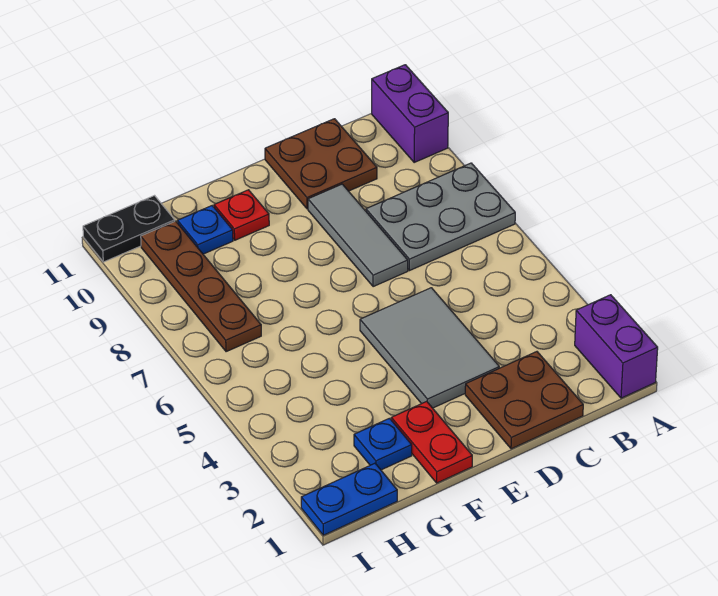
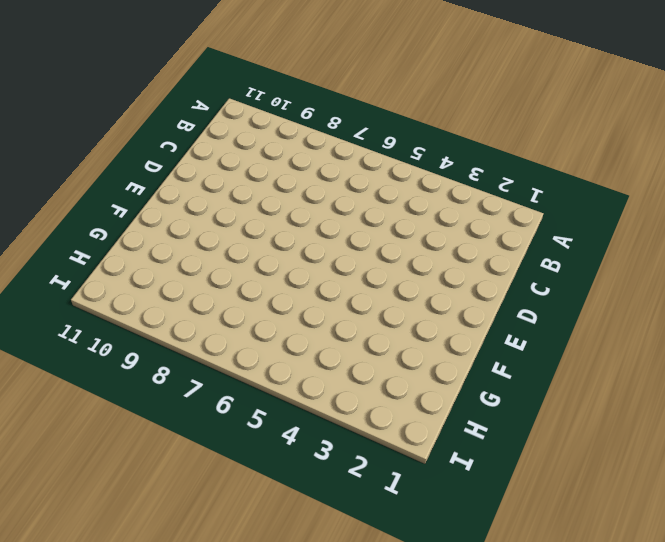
none -> purple 1x2 brick [575,295,658,398]
none -> grey 2x3 plate [366,163,515,271]
none -> purple 1x2 brick [372,65,448,162]

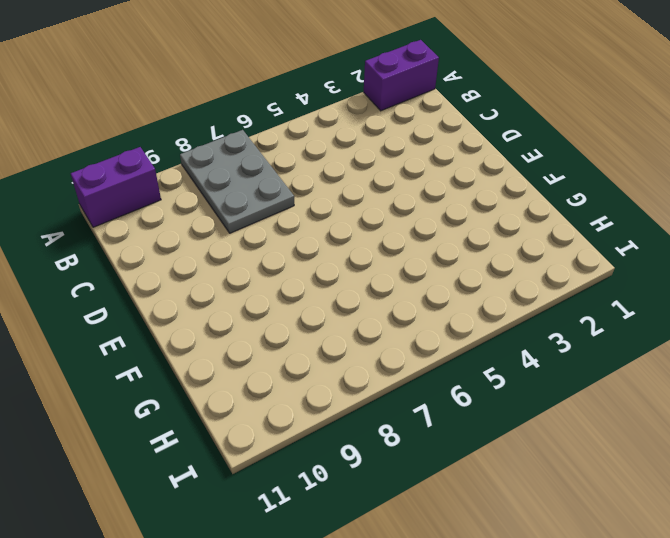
none -> brown 2x2 plate [465,352,583,449]
none -> brown 2x2 plate [265,119,377,209]
none -> grey 2x3 tile [360,288,499,408]

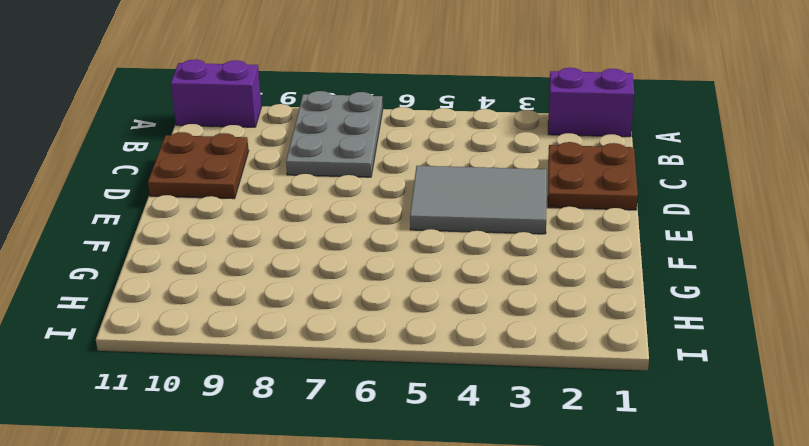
none -> grey 1x3 tile [308,184,408,287]
none -> red 1x2 plate [391,401,472,483]
none -> red 1x1 plate [214,190,269,240]

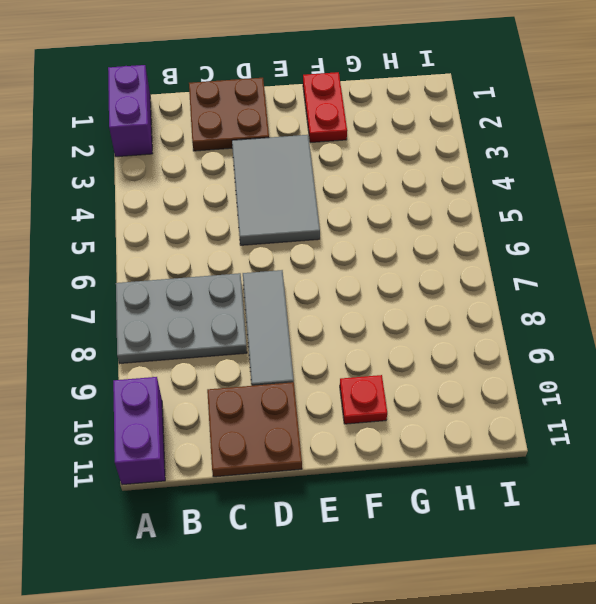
none -> blue 1x1 plate [354,418,412,470]
none -> blue 1x1 plate [178,206,233,254]
none -> blue 1x2 plate [301,463,397,535]

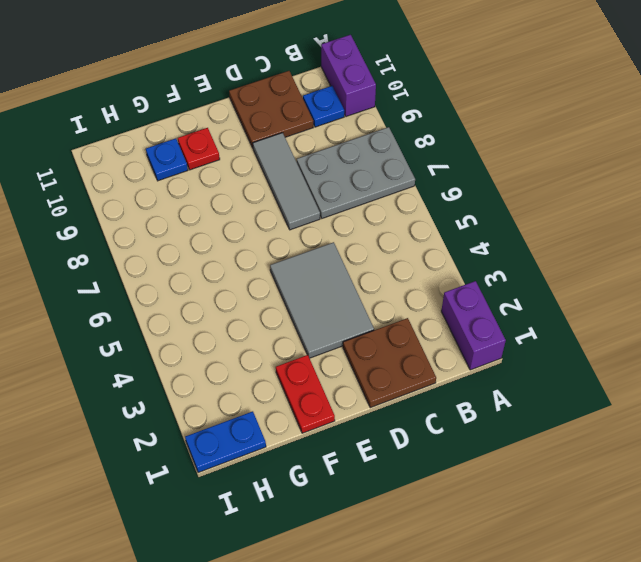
blue 1x1 plate [303,86,344,127] -> blue 1x1 plate moved to [354,418,412,470]
none -> brown 1x4 plate [141,221,261,352]
none -> black 1x2 plate [83,196,175,262]

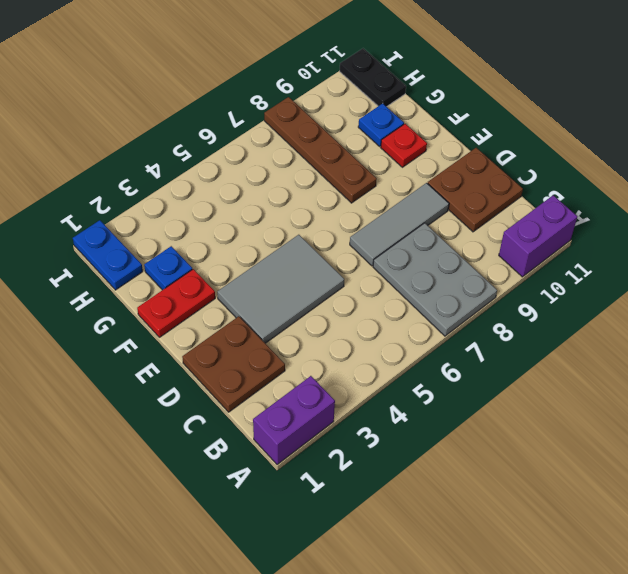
brown 1x4 plate [264,97,377,203] -> brown 1x4 plate turned to [141,221,261,352]

